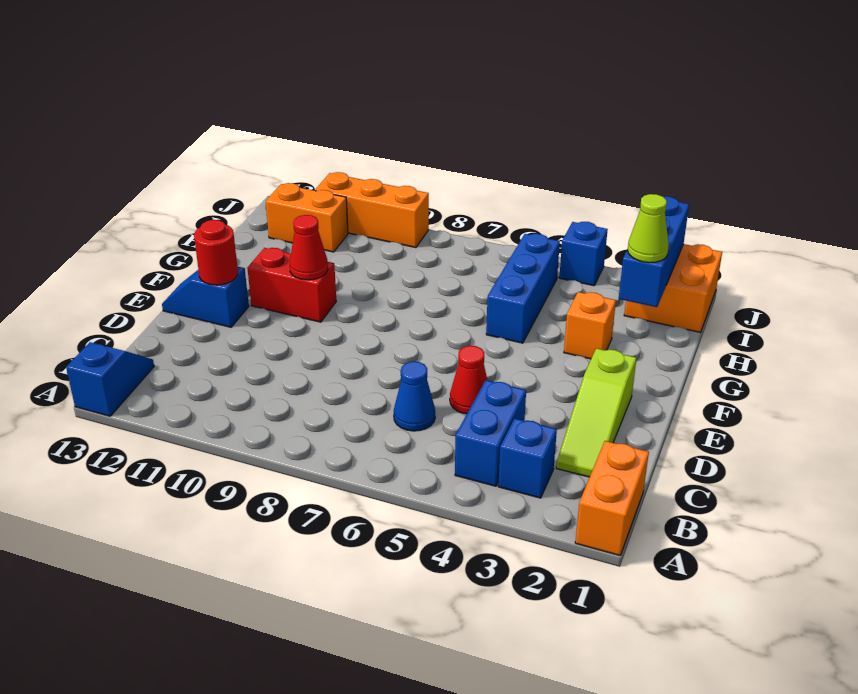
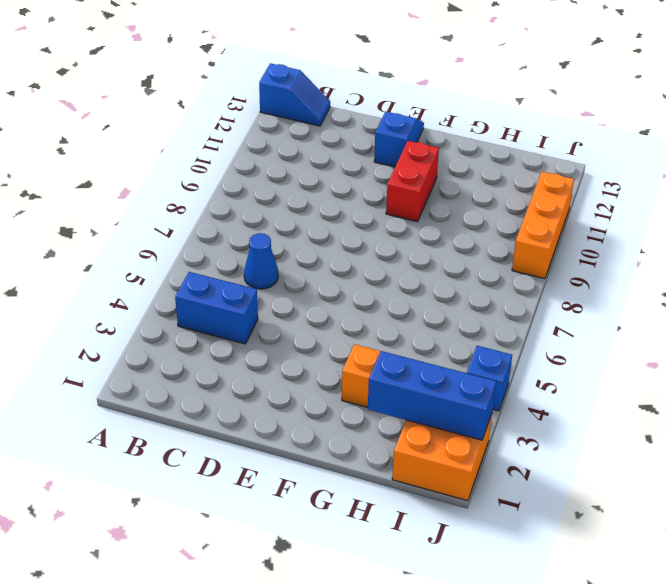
none -> orange 1x2 brick [575,441,649,555]
none -> blue 1x1 brick [498,418,557,498]
none -> lime 1x3 slope [556,348,636,477]

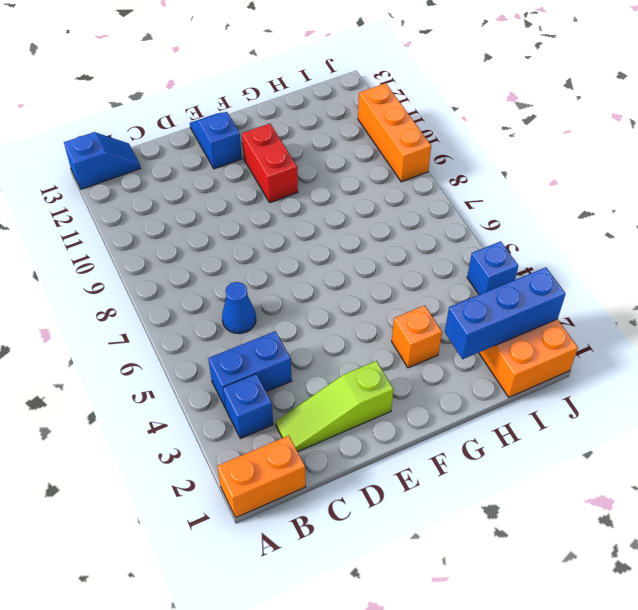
none -> red 1x1 cone [450,346,487,414]
none -> blue 1x3 brick [486,234,560,343]
none -> orange 1x2 brick [266,183,348,252]

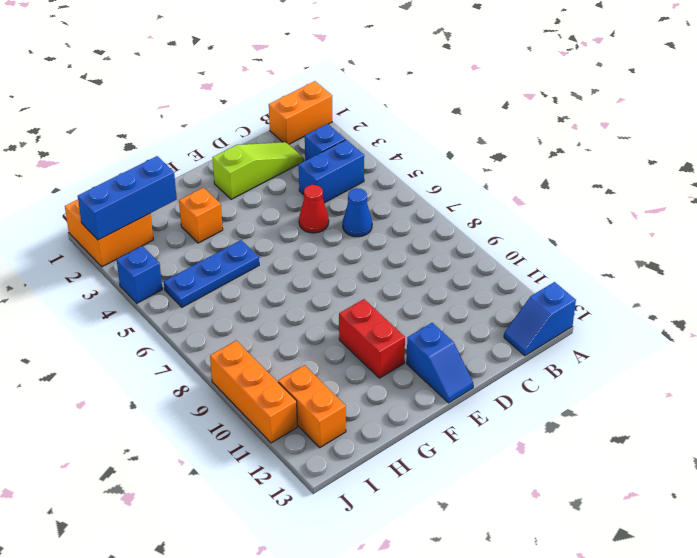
blue 1x3 plate [164,240,259,307] -> blue 1x3 brick [486,234,560,343]
none -> red 1x1 round brick [194,220,238,285]
none -> red 1x1 cone [290,215,328,280]
none -> lime 1x1 cone [628,194,669,263]

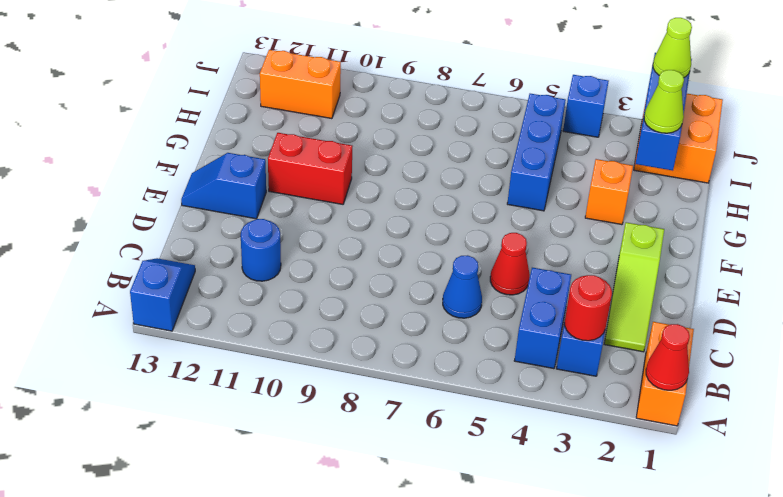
red 1x1 cone [646,324,690,390] -> red 1x1 cone moved to [290,215,328,280]
red 1x1 round brick [565,275,612,341] -> red 1x1 round brick moved to [194,220,238,285]
blue 1x1 round brick [241,219,281,281] -> none
lime 1x1 cone [653,18,692,78] -> none
none -> orange 1x3 brick [315,172,429,248]

